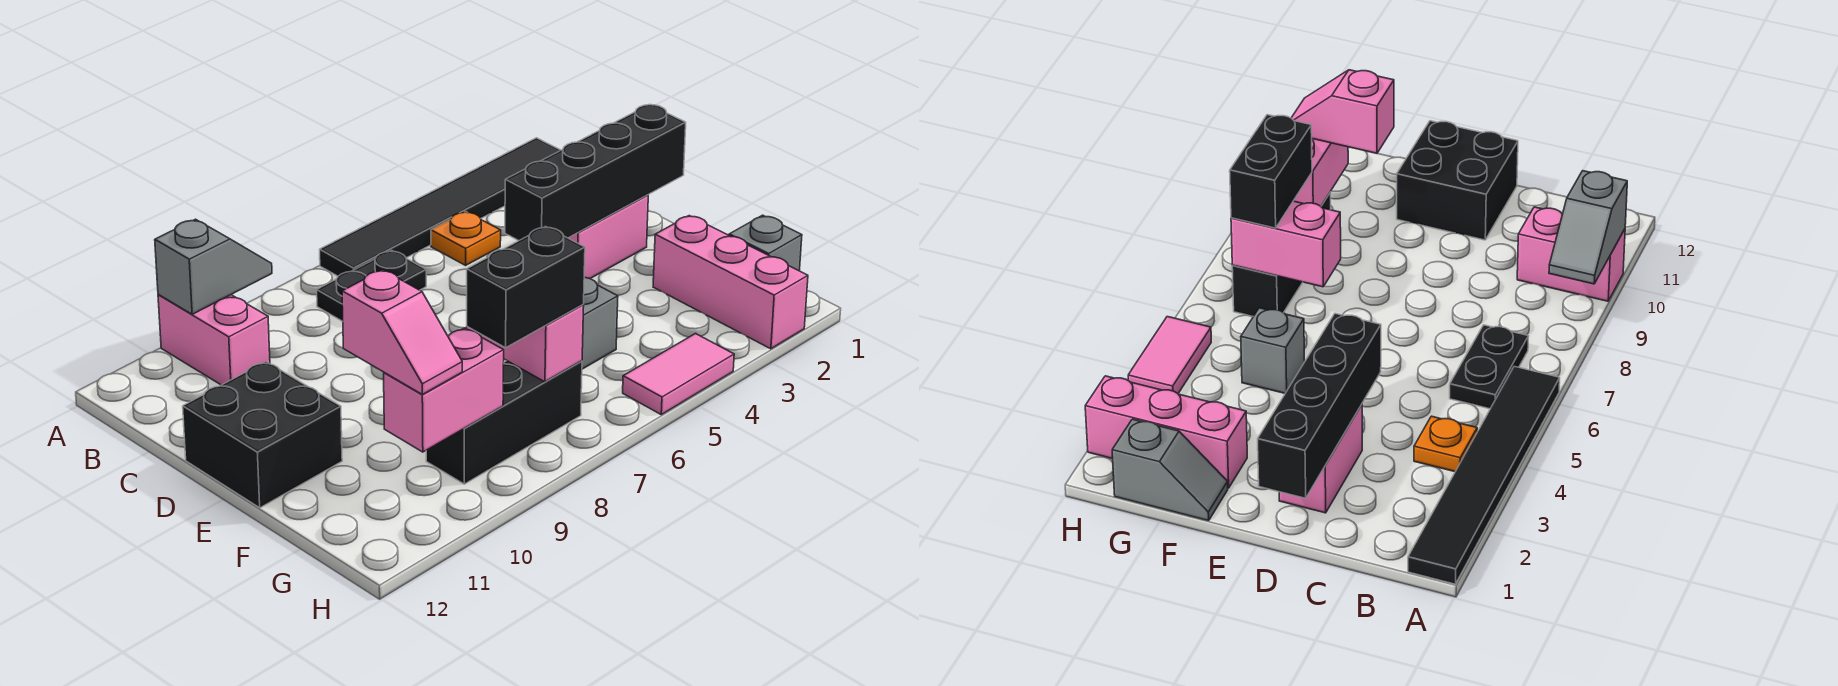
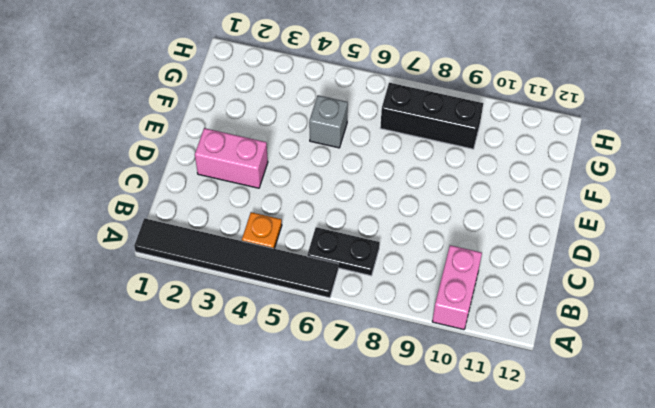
none -> black 2x2 brick [183,362,342,508]
none -> grey 1x2 slope [728,215,802,271]
none -> pink 1x3 brick [653,216,808,349]

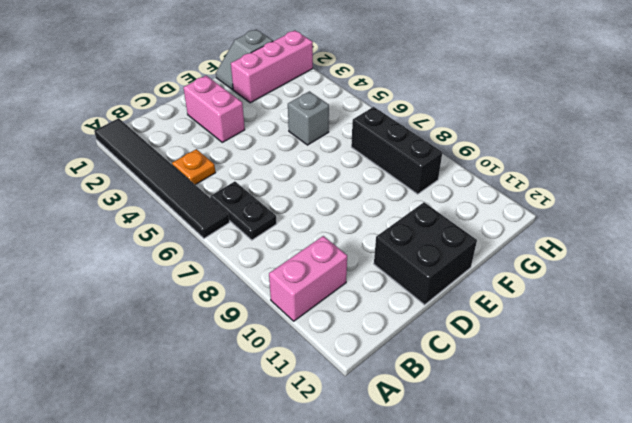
none -> pink 1x2 tile [623,334,734,415]
none -> grey 1x2 slope [155,219,272,314]
none -> black 1x4 brick [505,105,686,241]

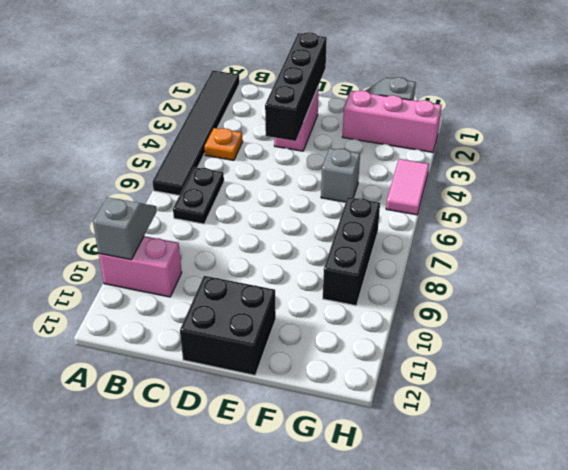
none -> pink 1x2 brick [467,305,584,382]
none -> pink 1x2 brick [384,328,504,452]
none -> pink 1x2 slope [342,270,462,394]

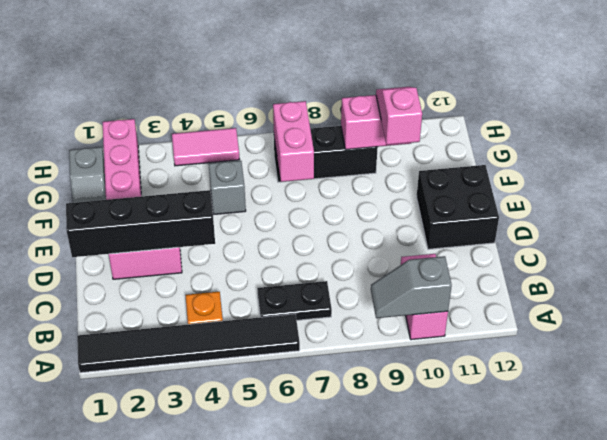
none -> black 1x2 brick [467,227,585,348]

